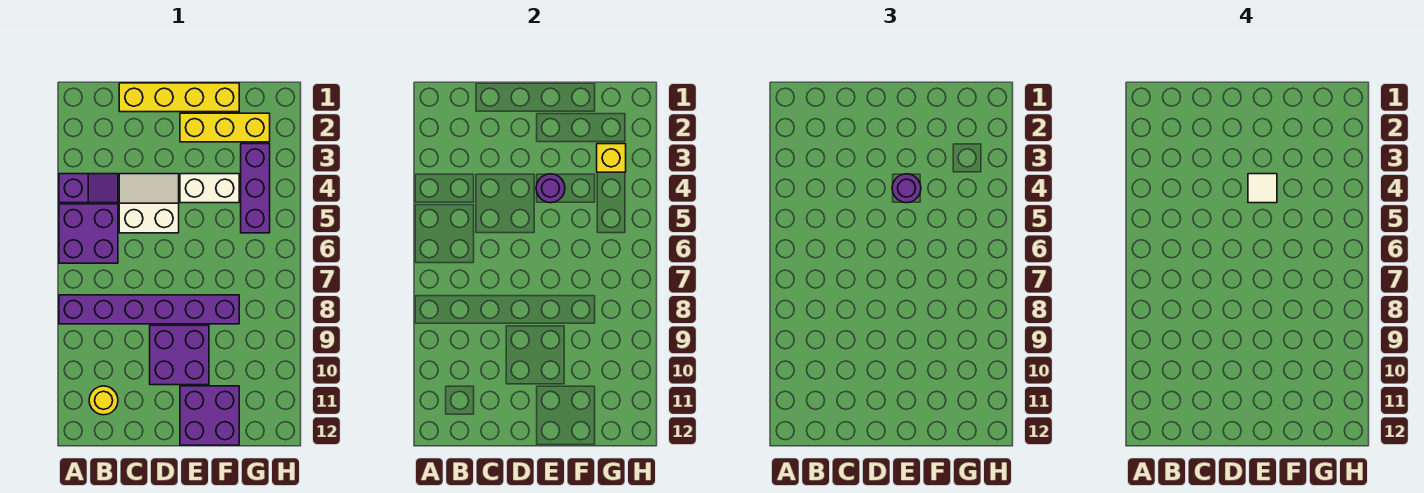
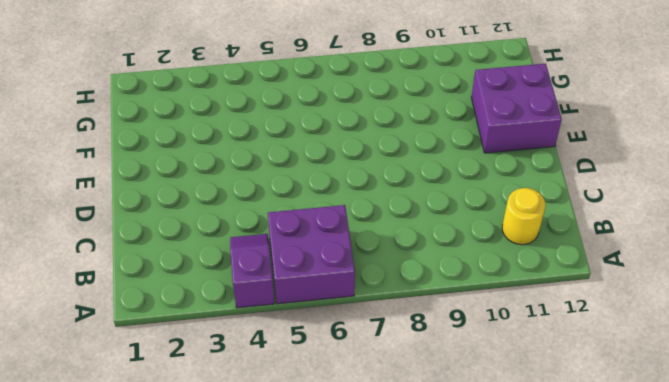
none -> purple 1x6 brick [59,295,239,324]
none -> yellow 1x4 brick [119,83,239,112]
none -> white 2x2 slope [119,174,179,233]

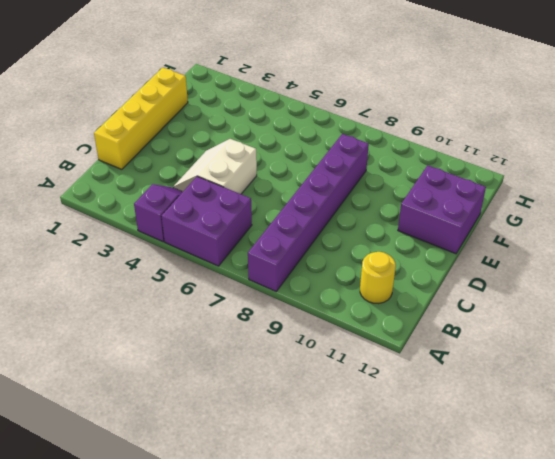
none -> purple 2x2 brick [150,325,209,385]
none -> yellow 1x3 brick [180,113,270,142]
none -> white 1x2 brick [180,174,239,203]

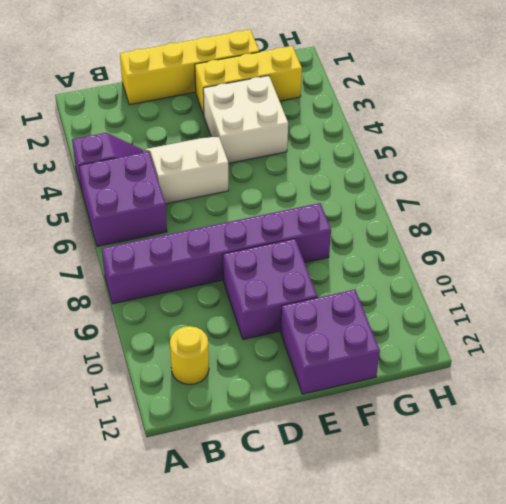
white 2x2 brick [203,76,288,163] -> white 1x2 brick [180,174,239,203]
none -> purple 1x3 brick [241,144,270,233]
none -> purple 1x1 round brick [536,174,565,203]
none -> yellow 1x1 brick [597,144,626,172]

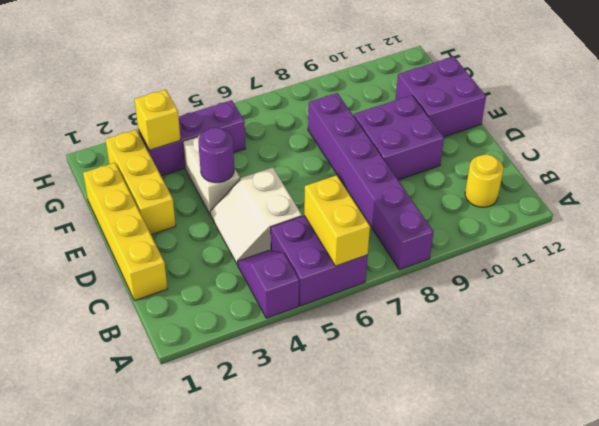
yellow 1x2 brick [304,175,370,266] -> none
none -> purple 1x1 round brick [892,174,921,203]
none -> white 1x1 tile [1248,174,1277,203]

